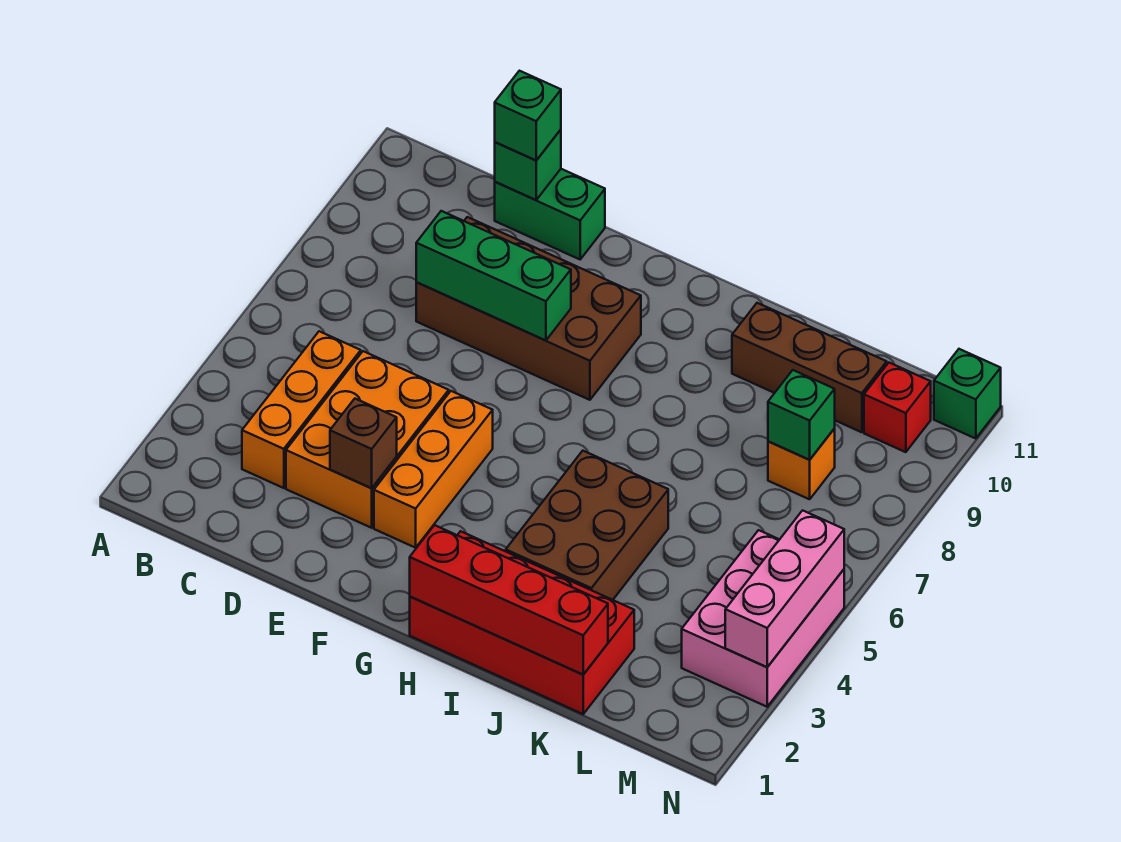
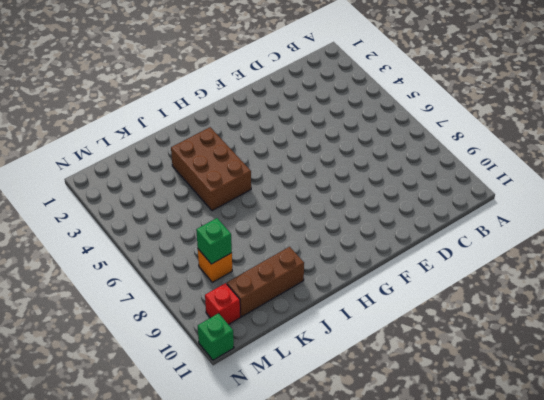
none -> orange 1x3 brick [242,331,361,488]
none -> orange 2x3 brick [286,351,449,528]
none -> brown 2x4 brick [416,217,641,400]

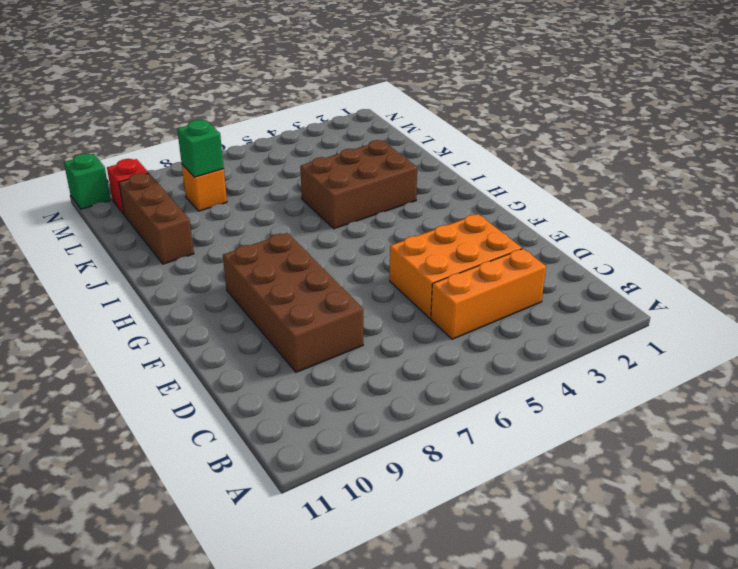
none -> green 1x2 brick [495,169,605,259]
none -> orange 1x3 brick [374,391,493,548]
none -> red 2x4 brick [410,531,634,714]

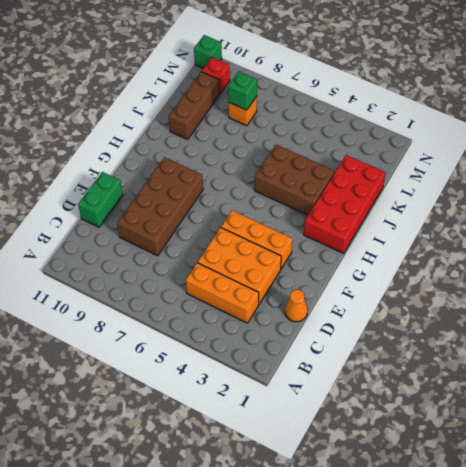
orange 1x1 cone [285,290,308,322] -> none
none -> pink 2x3 brick [682,530,844,707]
none -> green 1x3 brick [416,211,571,341]
none -> green 1x1 brick [495,130,561,200]

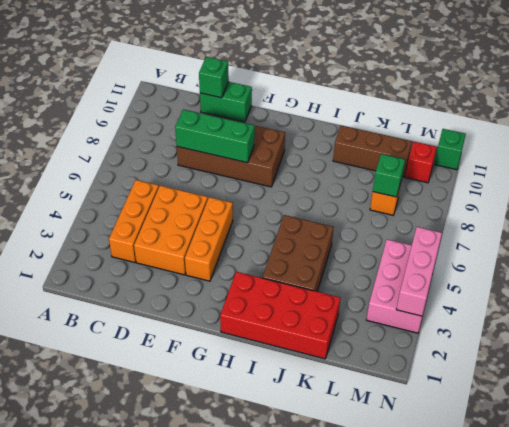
none -> brown 1x1 brick [330,399,397,488]
none -> red 1x4 brick [410,525,608,675]
none -> green 1x1 brick [495,71,561,160]

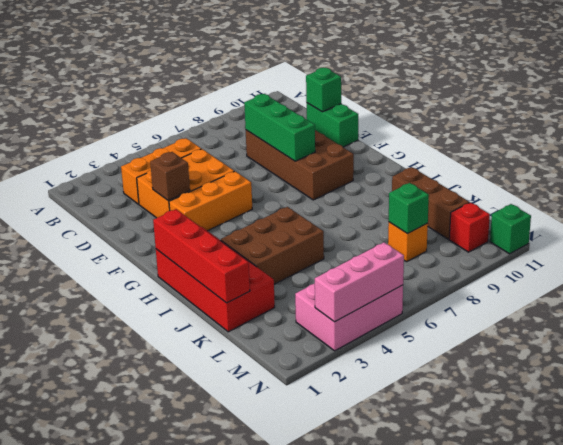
none -> green 1x1 brick [495,71,561,160]

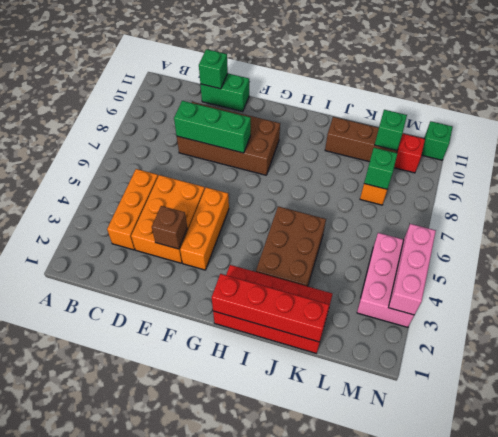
green 1x1 brick [375,110,407,151] -> green 1x1 brick moved to [495,71,561,160]

